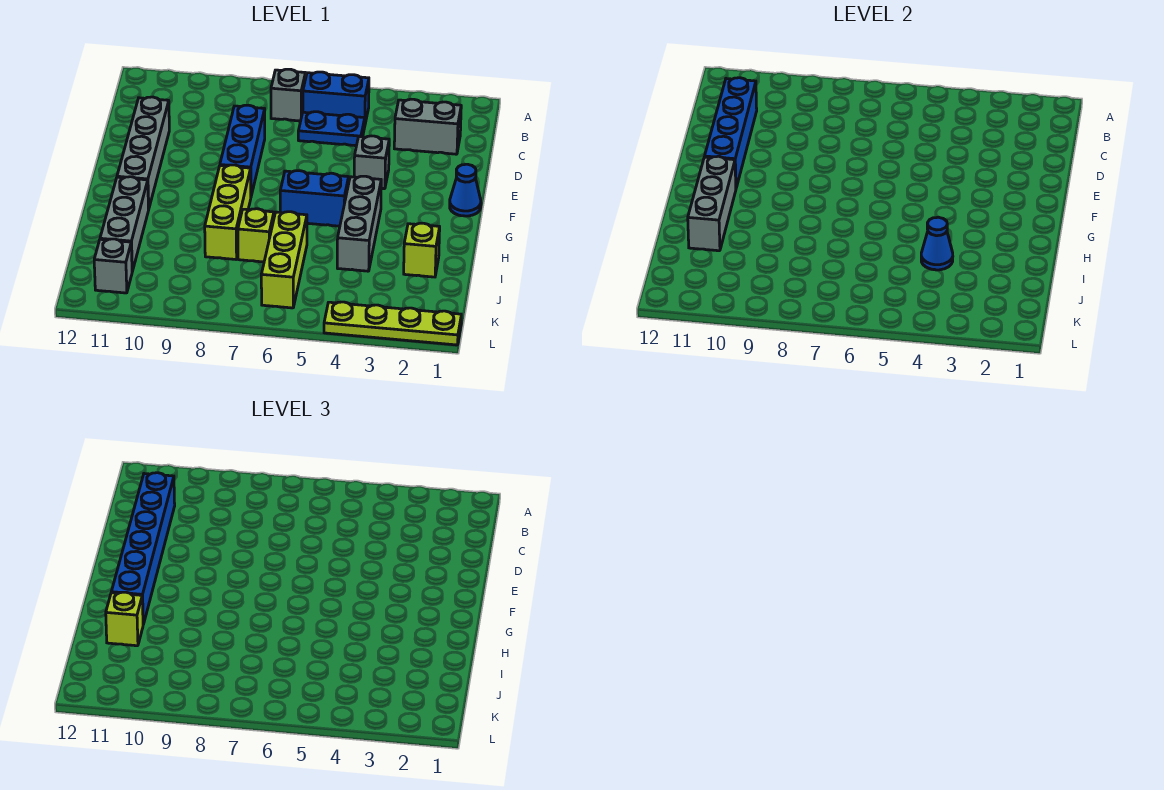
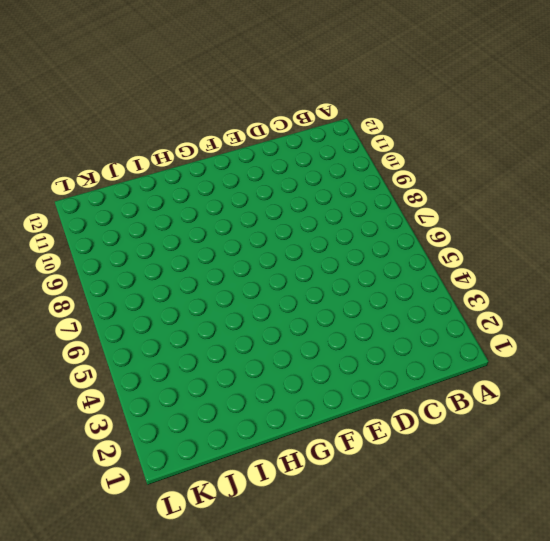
none -> blue 1x2 brick [303,72,369,123]
none -> grey 1x1 brick [271,69,305,121]
none -> grey 1x2 brick [394,99,461,154]

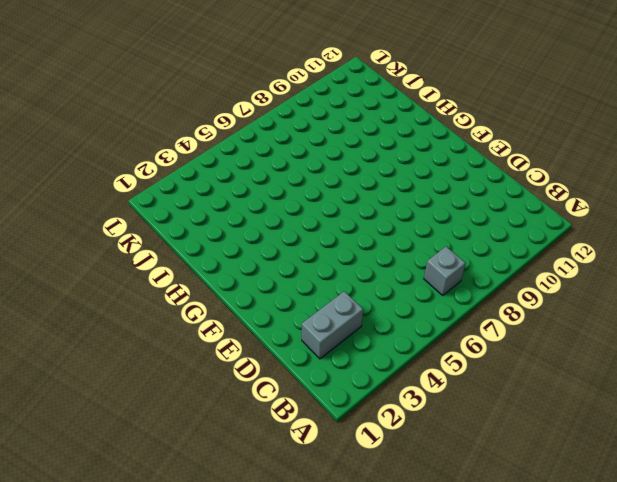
none -> blue 1x2 brick [303,72,369,123]
none -> blue 1x2 plate [298,112,365,146]
none -> blue 1x3 brick [220,105,265,196]

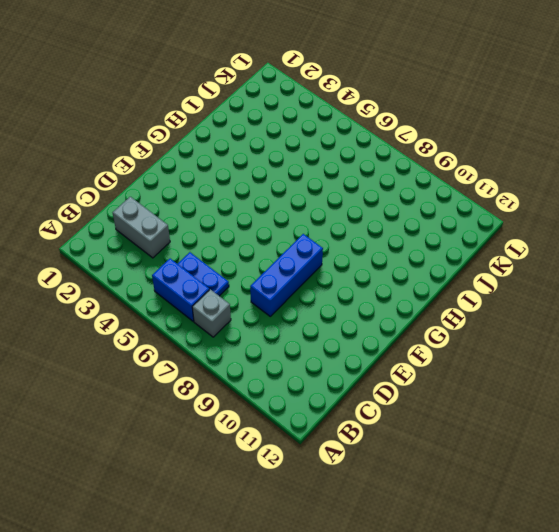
none -> grey 1x4 brick [117,97,169,208]
none -> grey 1x1 brick [354,136,389,189]
none -> blue 1x1 cone [450,164,481,216]

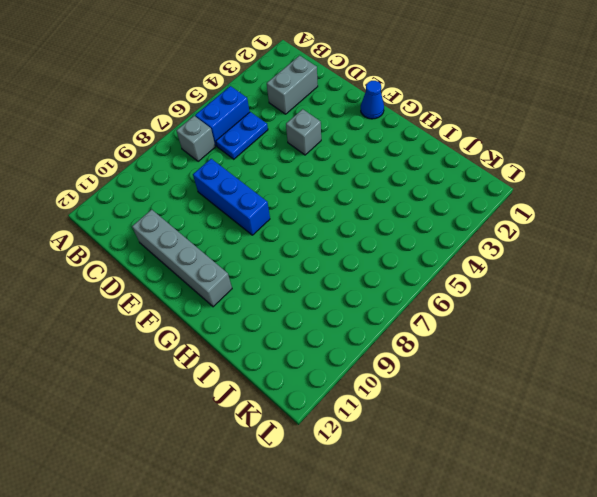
none -> grey 1x3 brick [337,176,381,271]
none -> blue 1x2 brick [280,171,349,226]
none -> lime 1x3 brick [205,165,251,259]

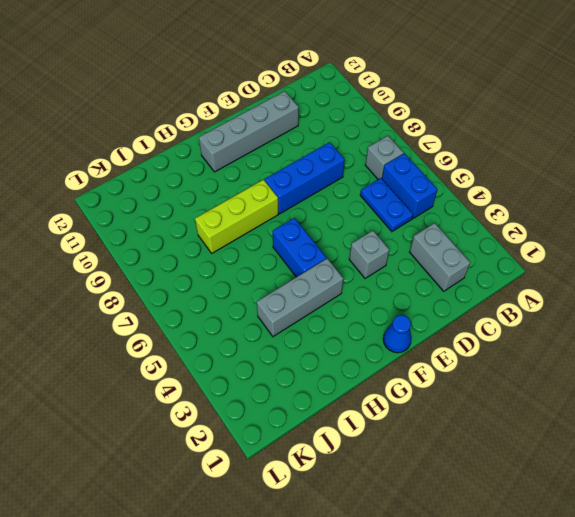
none -> grey 1x3 brick [100,177,149,271]
none -> lime 1x1 brick [404,223,440,277]
none -> lime 1x3 brick [261,212,307,308]

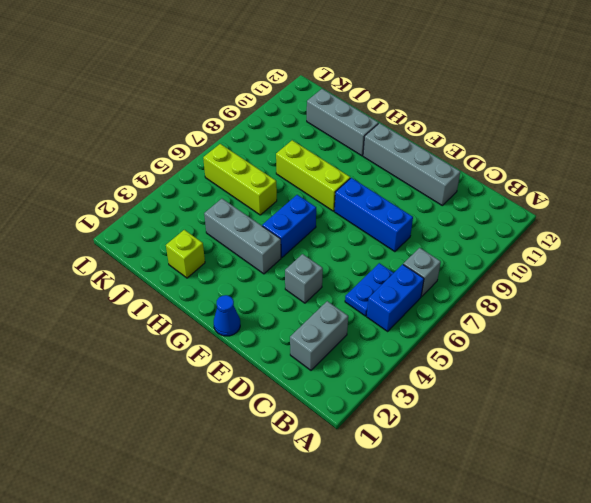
none -> lime 1x1 brick [238,209,274,262]
none -> grey 1x1 brick [94,239,132,293]
none -> lime 1x4 plate [324,302,461,345]

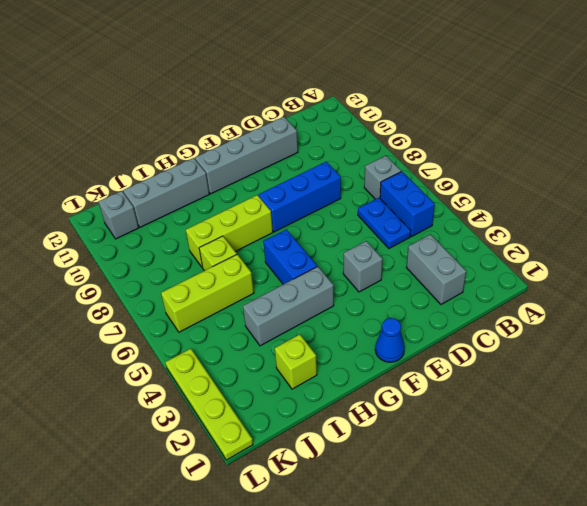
none -> blue 1x4 brick [705,78,757,188]
none -> grey 1x3 brick [688,156,736,251]
none -> blue 1x1 cone [921,217,953,270]

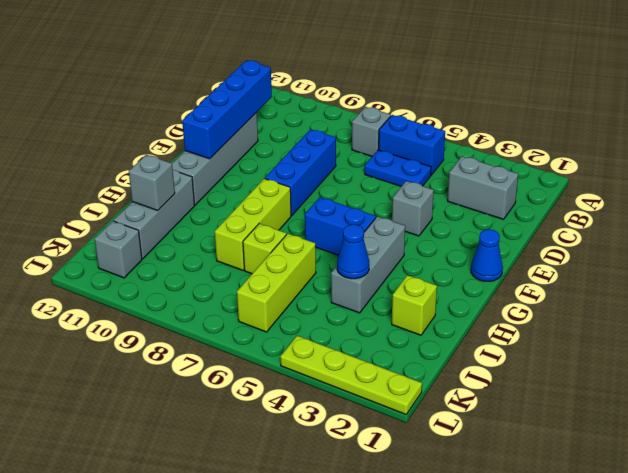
grey 1x1 brick [129,155,175,210] -> grey 1x3 brick [688,156,736,251]
none -> blue 1x6 brick [111,473,175,624]
none -> lime 1x1 brick [106,592,143,646]

